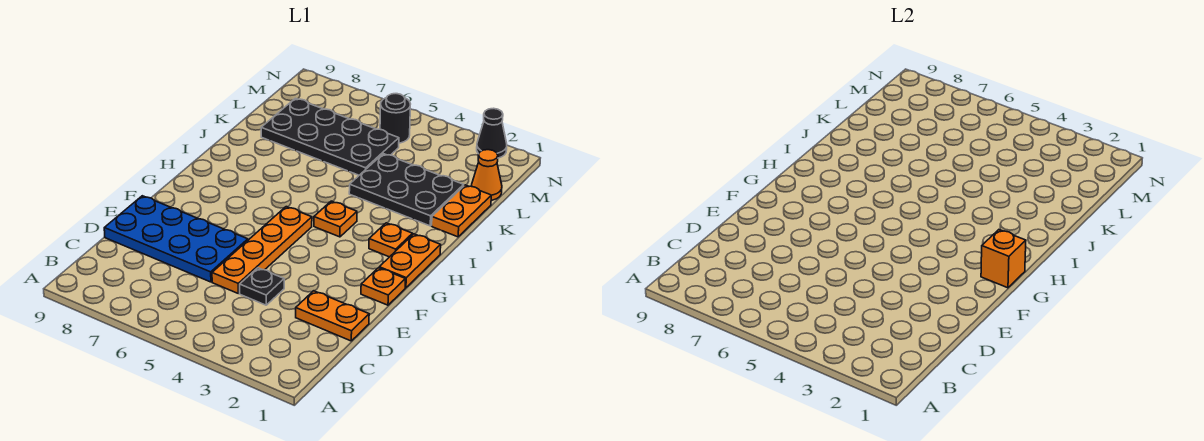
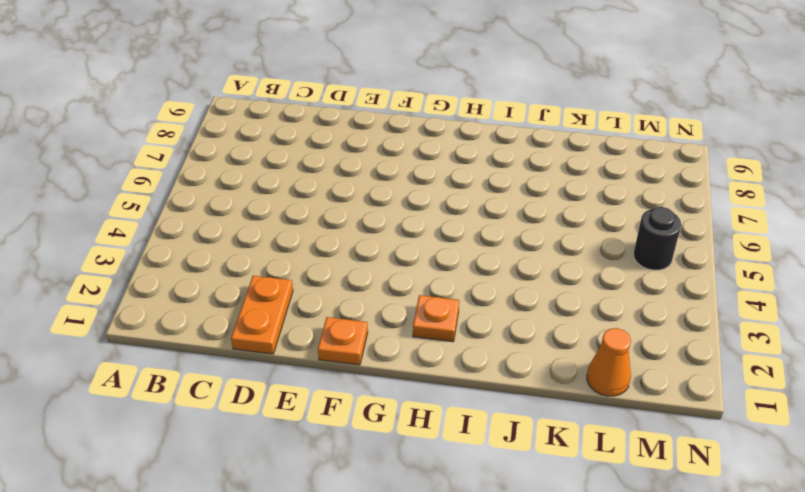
none -> black 1x1 plate [240,268,284,305]
none -> orange 1x4 plate [212,207,312,293]
none -> blue 2x4 plate [104,196,248,282]

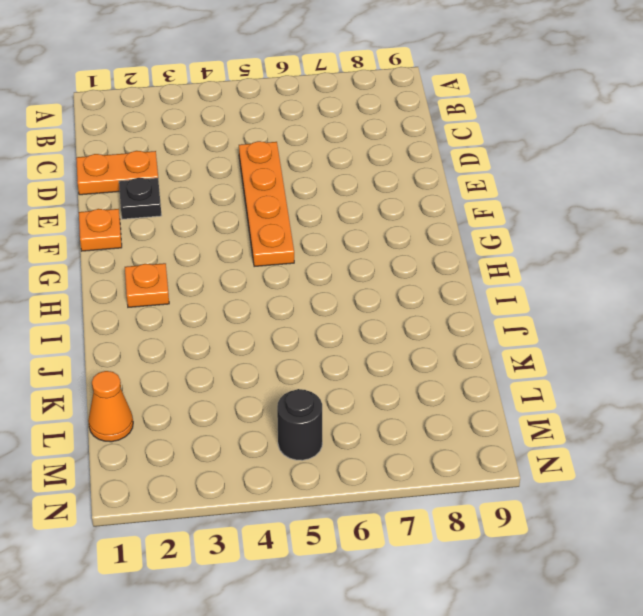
black 1x1 plate [119,178,161,219] -> black 1x1 plate moved to [240,268,284,305]
none -> blue 2x4 plate [104,196,248,282]
none -> orange 1x2 plate [379,234,441,288]
none -> orange 1x1 plate [314,201,357,237]

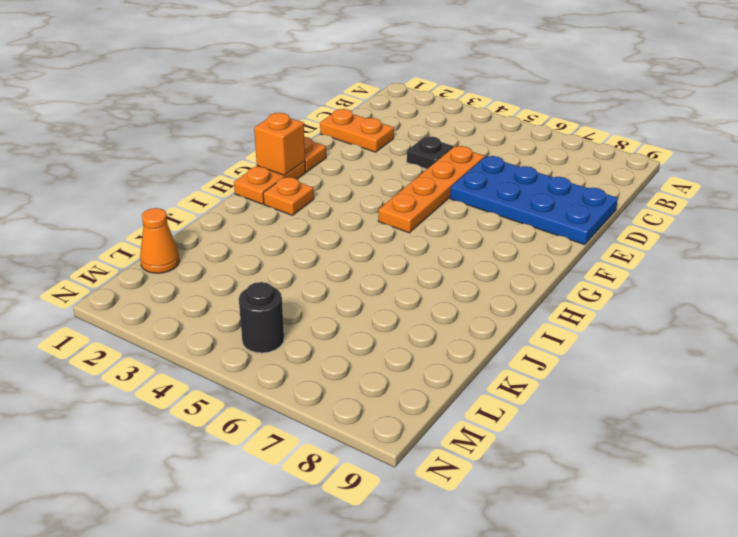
none -> orange 1x1 plate [314,201,357,237]
none -> orange 1x2 plate [432,185,491,237]
none -> black 2x3 plate [349,154,464,226]

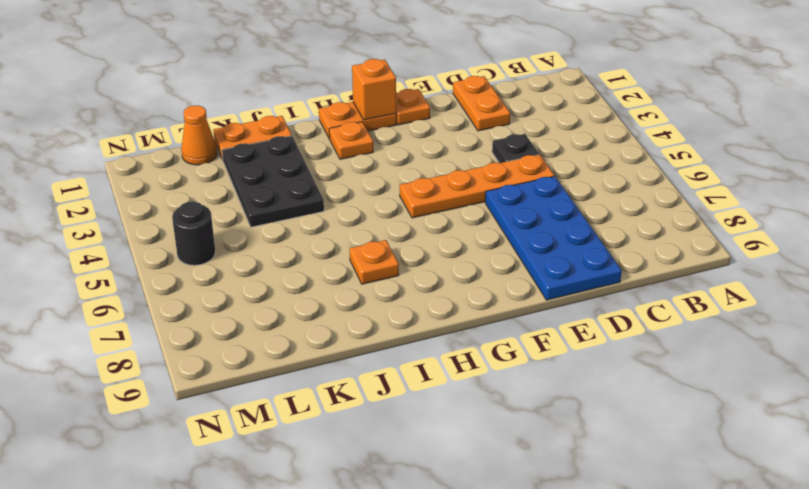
orange 1x1 plate [349,240,399,284] -> orange 1x1 plate moved to [314,201,357,237]
none -> black 2x4 plate [261,98,399,175]
none -> black 1x1 cone [477,108,507,158]

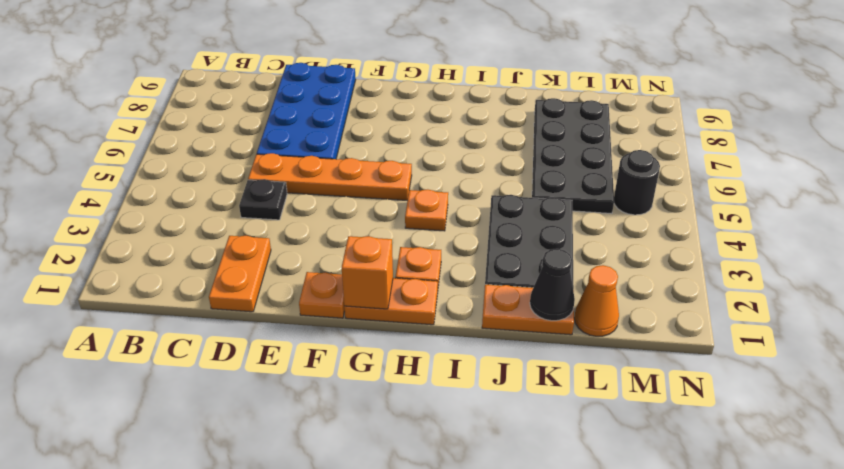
black 1x1 cone [530,249,575,321] -> black 1x1 cone moved to [477,108,507,158]

